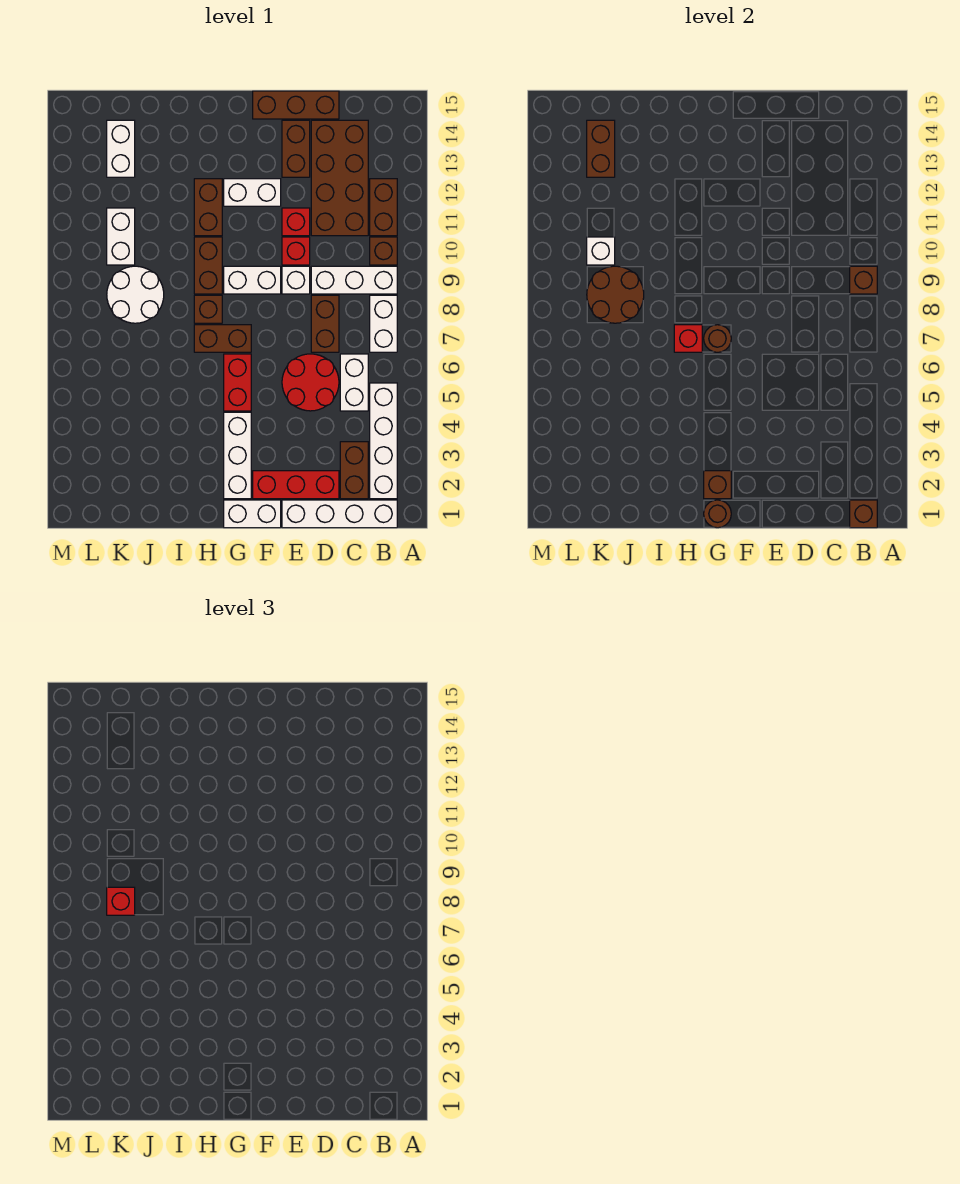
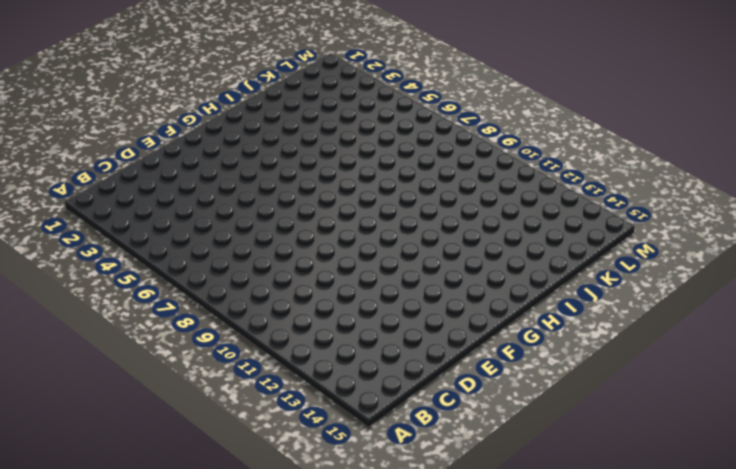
none -> white 1x4 brick [282,500,397,528]
none -> white 1x4 brick [370,383,397,499]
none -> white 1x2 brick [370,295,397,352]
none -> white 1x3 brick [311,266,397,294]

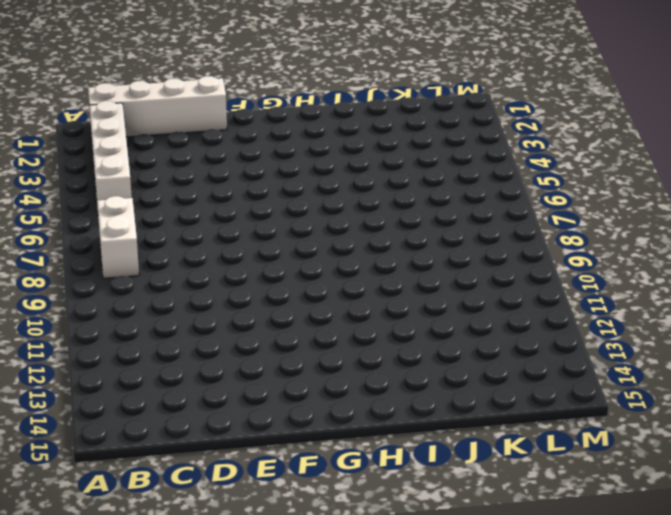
none -> white 1x3 brick [311,266,397,294]
none -> brown 1x1 brick [370,237,397,265]
none -> brown 1x2 brick [370,179,397,236]
none -> brown 1x2 brick [340,442,368,499]

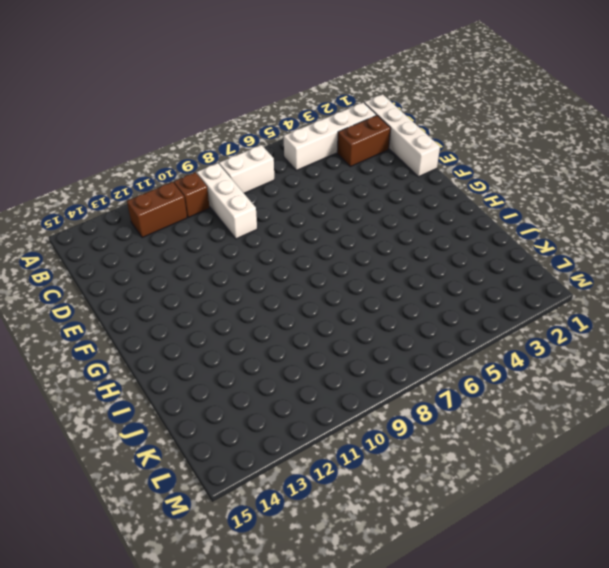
none -> white 1x2 brick [340,354,368,411]
none -> brown 2x4 brick [311,120,368,236]
none -> red 1x3 brick [253,471,339,499]
none -> red 2x2 round brick [282,354,339,411]

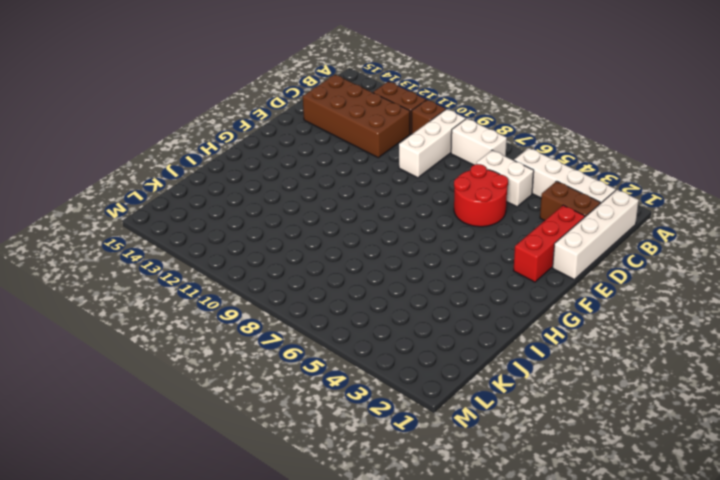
none -> brown 1x2 brick [311,295,339,352]
none -> brown 1x3 brick [253,91,339,119]
none -> white 1x1 brick [282,266,310,294]
none -> red 1x1 brick [282,237,310,265]

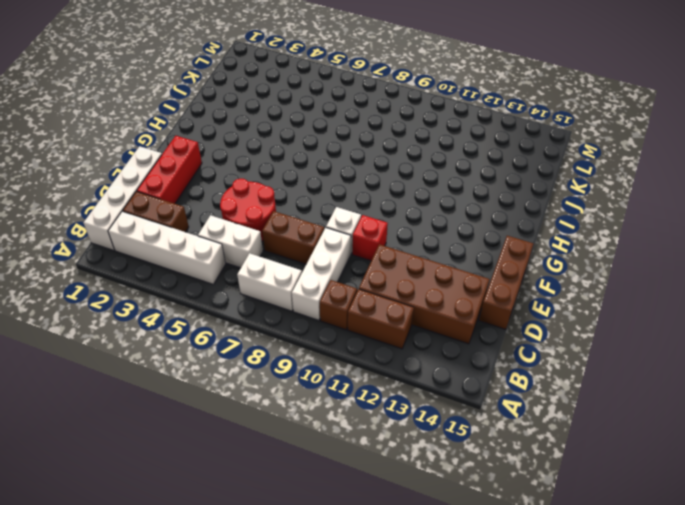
none -> red 1x1 brick [282,208,310,236]
none -> brown 1x2 brick [282,120,310,177]
none -> white 1x2 brick [224,500,281,528]
none -> white 1x2 brick [224,266,281,294]

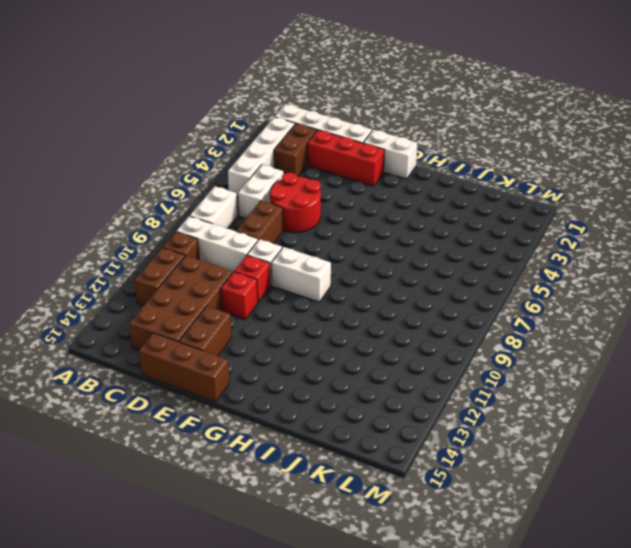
none -> white 1x2 brick [224,179,281,206]
none -> white 1x3 brick [224,412,251,499]
none -> red 1x2 brick [224,354,251,411]
none -> brown 1x2 brick [194,325,251,352]

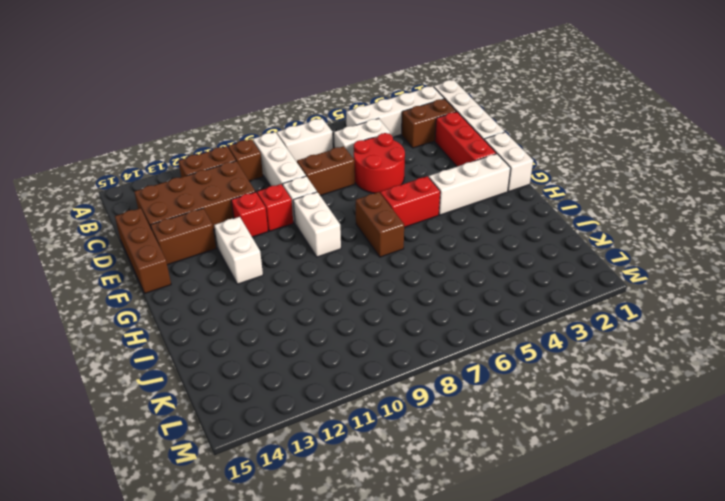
none -> brown 1x1 brick [194,295,222,323]
none -> brown 1x2 brick [194,237,222,294]
none -> brown 1x2 brick [194,179,222,236]
none -> white 2x2 round brick [107,266,164,323]

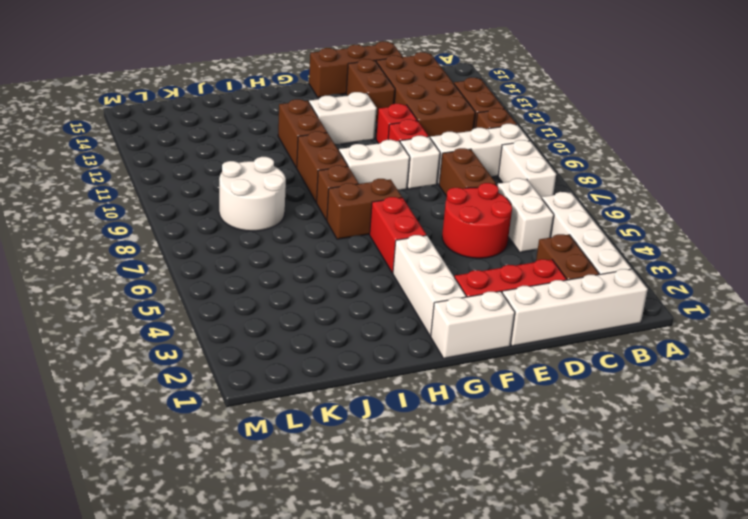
none -> white 1x2 brick [107,208,135,265]
none -> white 1x2 brick [107,120,135,177]
none -> brown 1x1 brick [850,500,877,528]
none -> brown 1x1 brick [850,266,877,294]

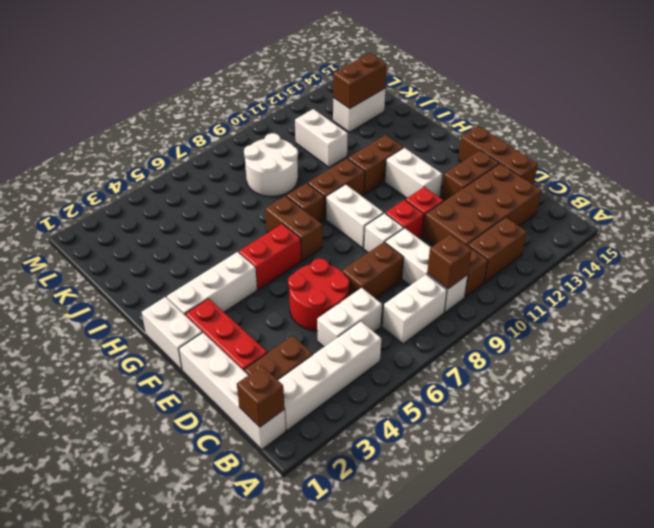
white 1x2 brick [295,109,348,167] -> white 1x2 brick turned to [107,208,135,265]
none -> brown 1x1 round brick [704,500,731,528]
none -> brown 1x1 brick [704,471,731,499]
none -> brown 1x1 round brick [704,325,731,352]
none -> red 1x1 brick [674,325,702,352]

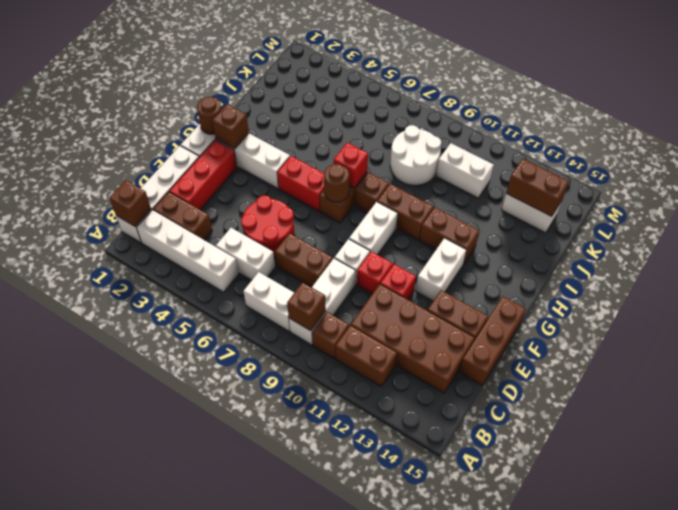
none -> brown 2x2 round brick [587,266,644,323]
none -> white 1x1 brick [587,237,615,265]
none -> red 1x1 brick [107,887,135,915]

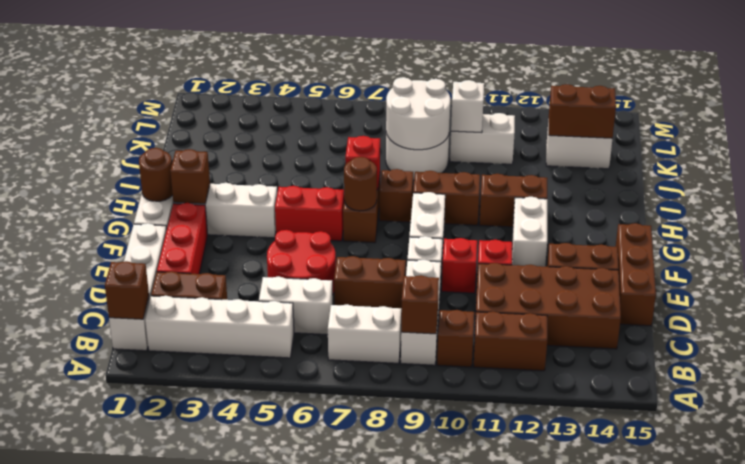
white 2x2 round brick [386,77,450,150] -> brown 2x2 round brick [587,266,644,323]
none -> red 1x1 brick [107,887,135,915]

